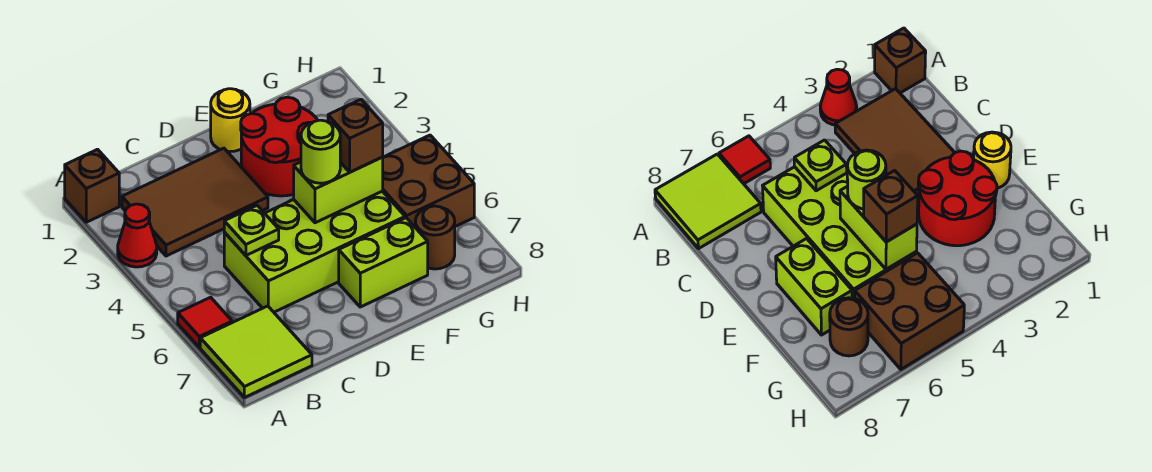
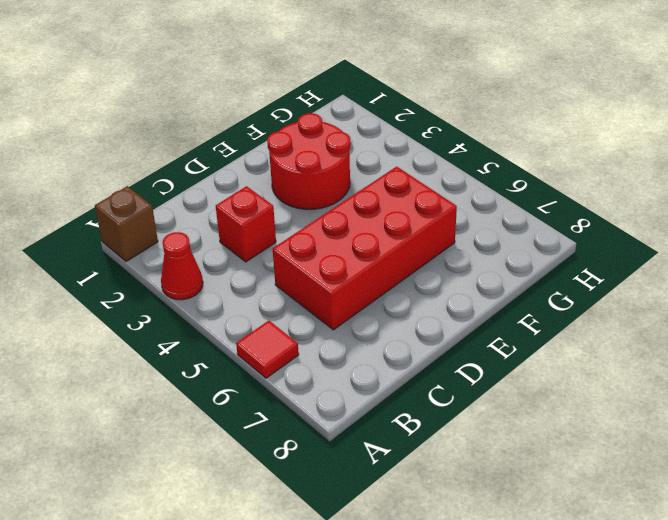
red 1x1 brick [216,186,276,262] -> brown 2x3 tile [122,148,268,256]
red 2x4 brick [273,167,457,330] -> lime 2x4 brick [224,191,405,312]
none -> lime 2x2 tile [200,306,312,398]
none -> yellow 1x1 round brick [211,89,250,152]
none -> lime 1x2 brick [339,218,428,307]

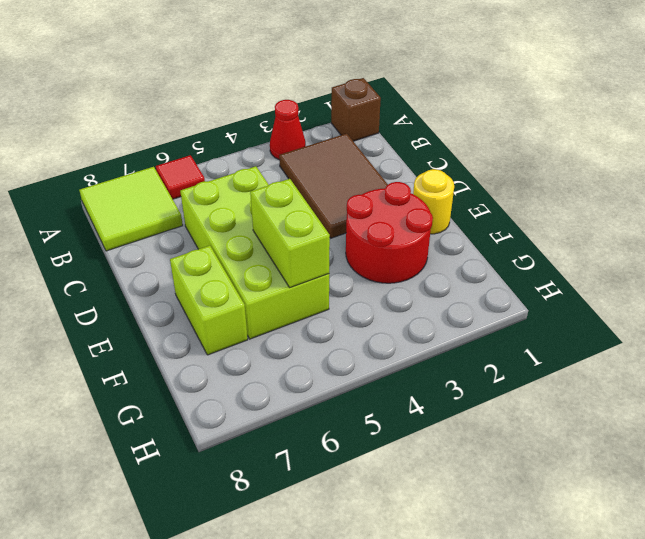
none -> brown 2x2 brick [383,135,474,227]
none -> brown 1x1 round brick [415,206,455,269]
none -> lime 1x1 plate [224,206,279,255]

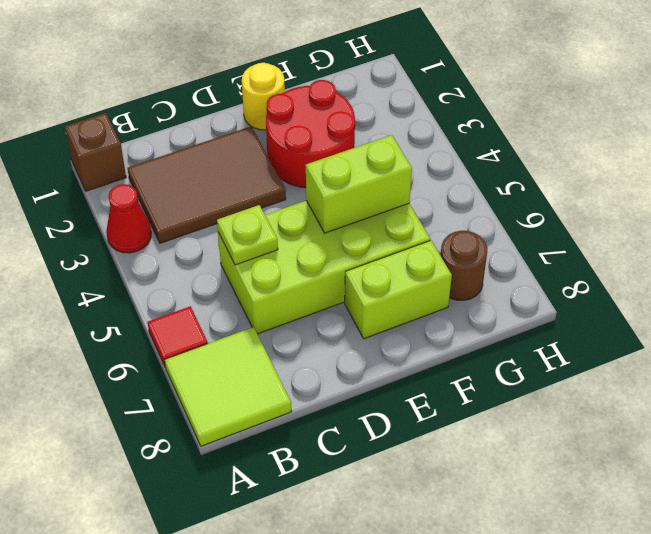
none -> brown 2x2 brick [383,135,474,227]
none -> lime 1x1 round brick [301,120,340,183]
none -> brown 1x1 brick [328,99,383,172]

